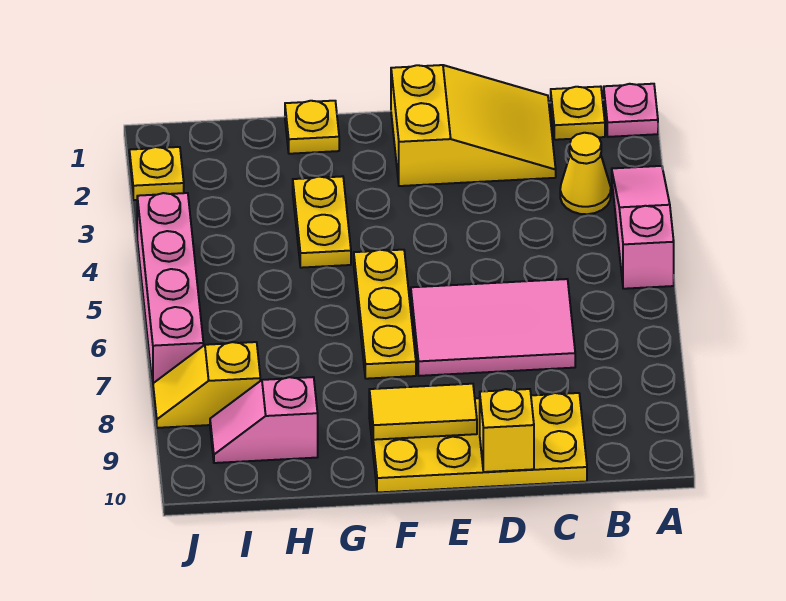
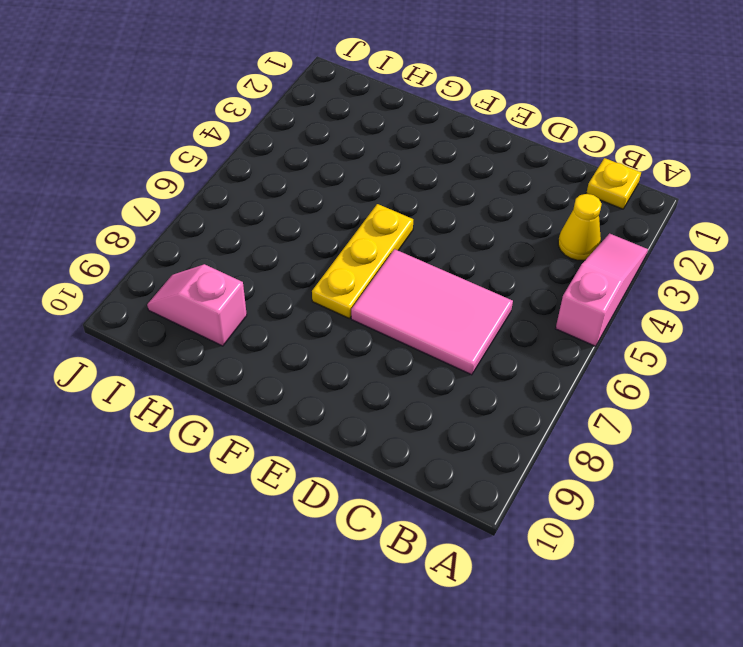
none -> pink 1x1 plate [604,84,658,137]
none -> yellow 2x3 slope [391,65,556,186]
none -> yellow 2x4 plate [369,393,587,493]

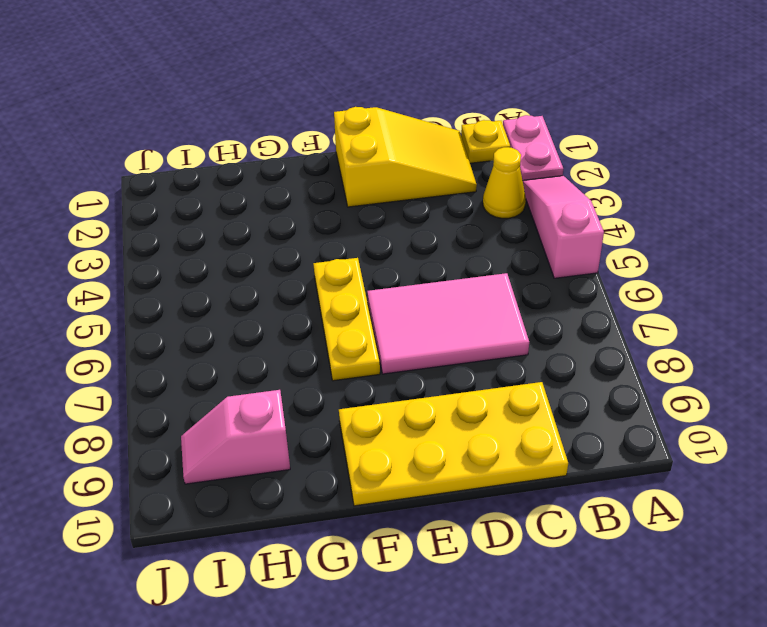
pink 1x2 plate [503,115,563,180] -> pink 1x1 plate [604,84,658,137]
none -> yellow 1x1 plate [285,101,339,154]
none -> yellow 1x2 plate [293,176,351,268]
none -> yellow 1x2 slope [153,342,260,428]

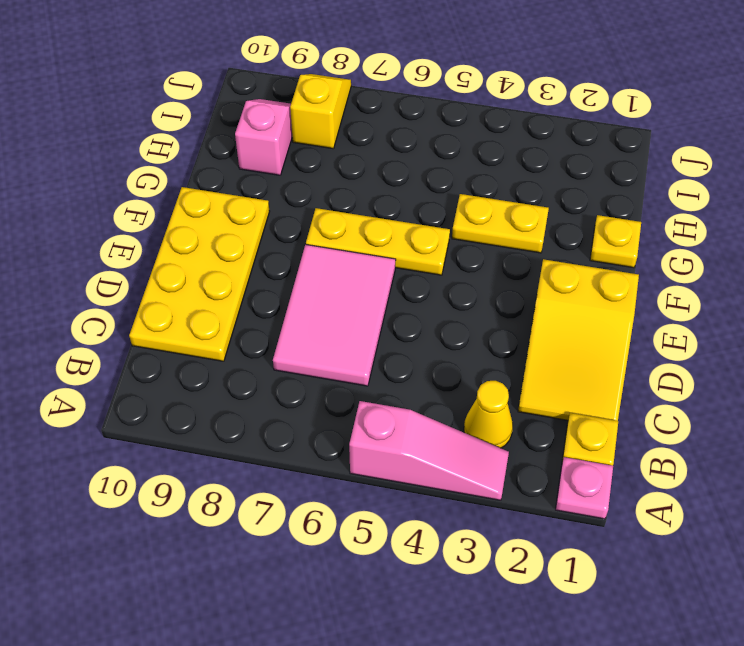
none -> yellow 1x1 plate [129,147,184,200]
none -> pink 1x4 brick [137,193,203,387]
none -> yellow 1x1 brick [480,389,534,472]

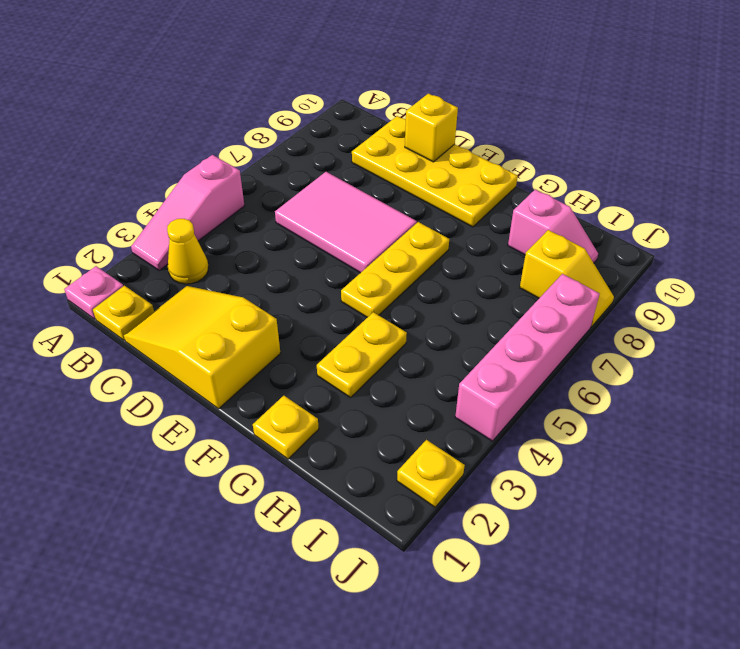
none -> yellow 1x2 tile [369,384,477,440]

